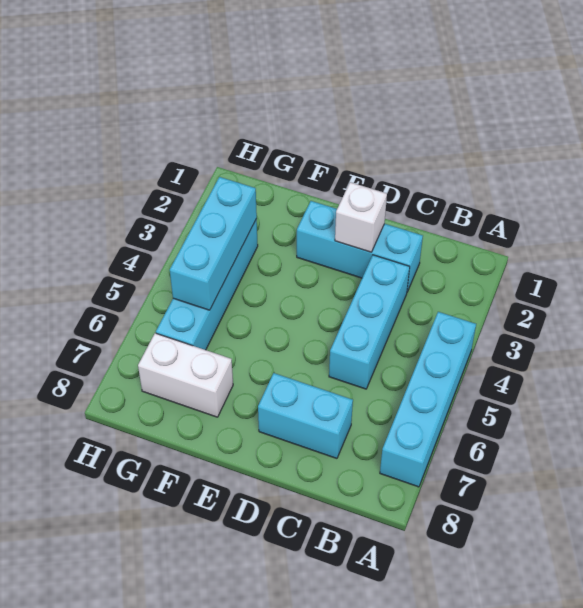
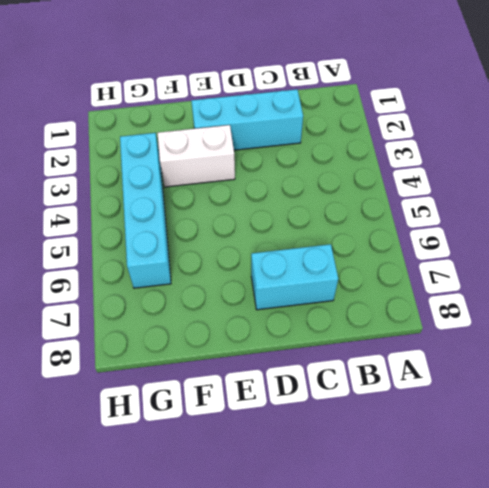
white 1x2 brick [157,125,235,187] -> white 1x2 brick moved to [138,333,233,417]
none -> cyan 1x4 brick [380,312,476,487]
none -> cyan 1x3 brick [329,255,410,389]

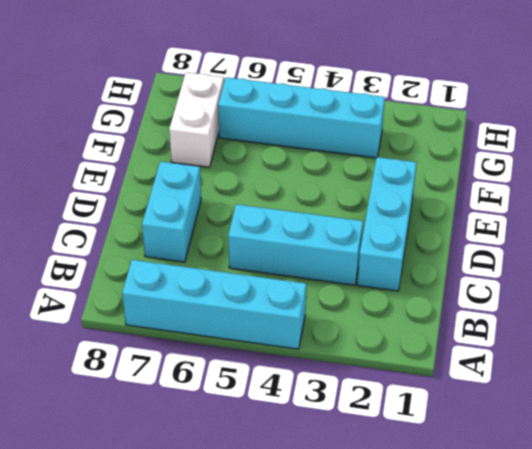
none -> white 1x1 brick [335,182,387,252]
none -> cyan 1x3 brick [170,177,257,310]

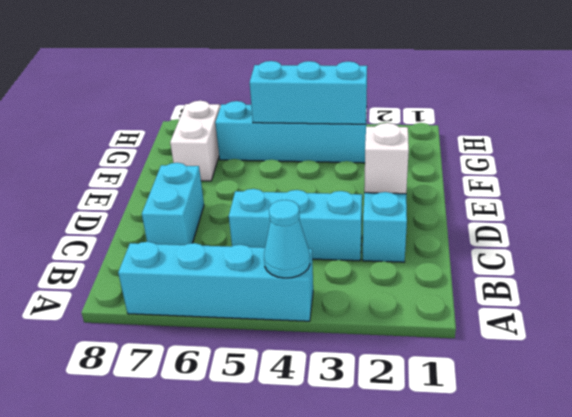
cyan 1x1 cone [264,200,310,278] -> none

